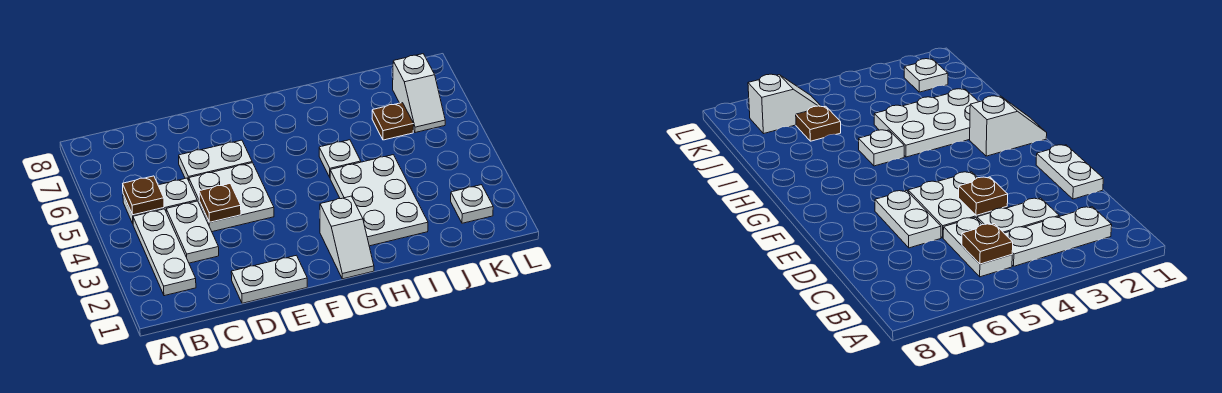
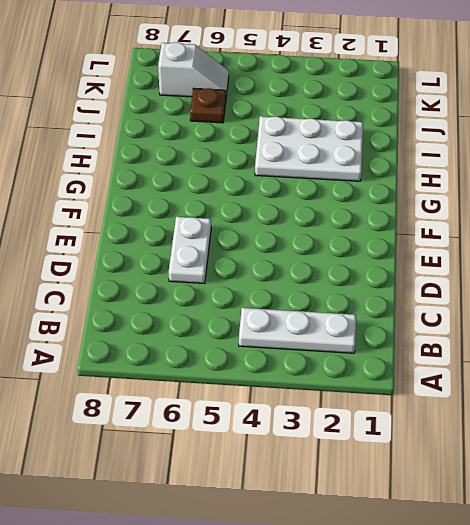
none -> white 1x2 plate [123,178,197,224]
none -> white 1x2 plate [166,201,219,263]
none -> white 1x2 plate [231,255,307,303]

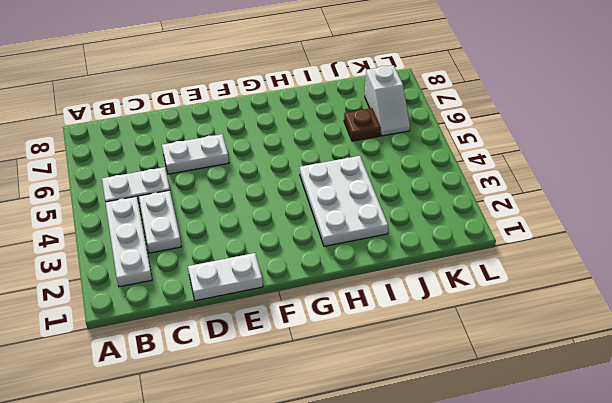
none -> white 2x2 plate [189,163,274,232]
none -> white 1x2 slope [320,196,374,279]
none -> white 1x1 plate [319,140,361,177]

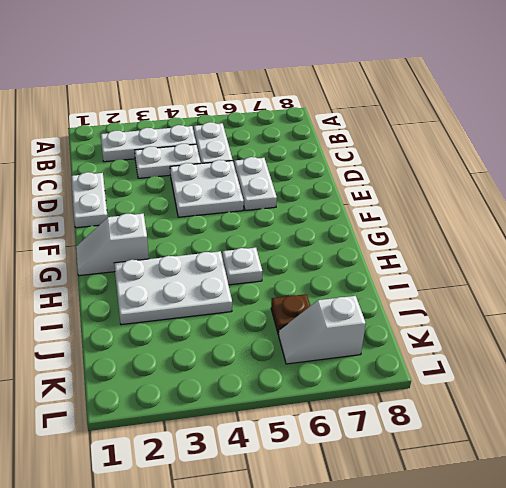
none -> white 1x1 plate [451,185,493,223]
none -> brown 1x1 plate [123,176,164,215]
none -> brown 1x1 plate [199,184,241,222]

